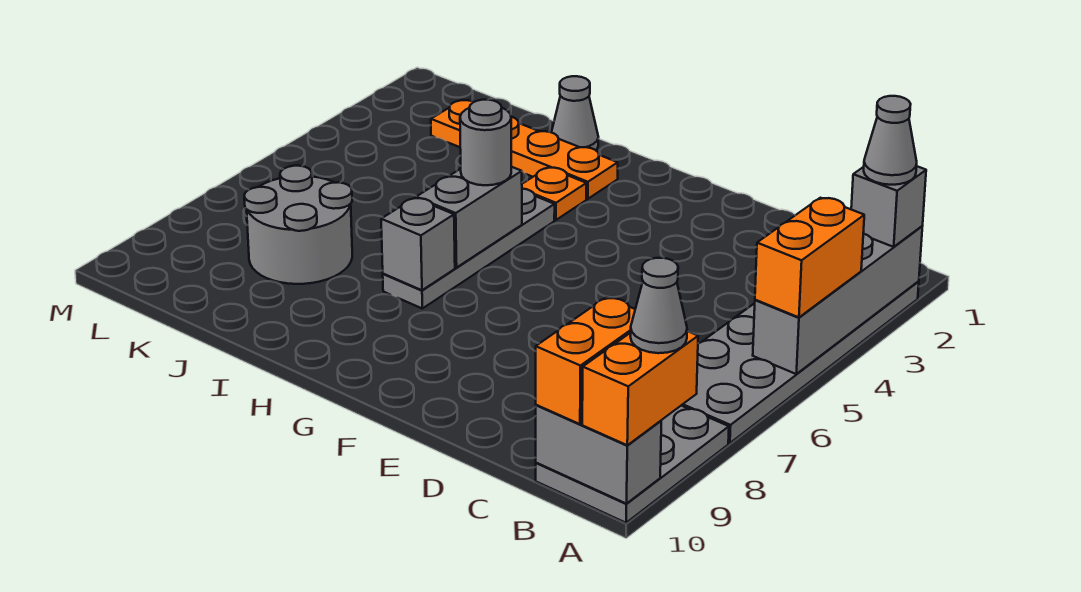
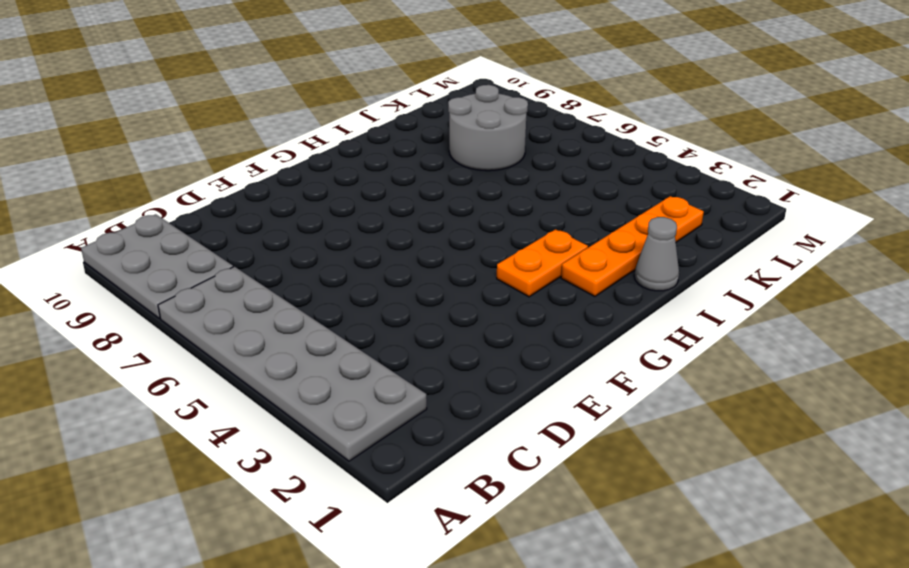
orange 1x2 plate [497,229,588,297] -> orange 1x1 plate [522,168,586,220]
none -> grey 1x4 plate [383,189,555,308]
none -> grey 1x4 brick [753,226,923,374]
none -> grey 1x2 brick [536,405,661,504]

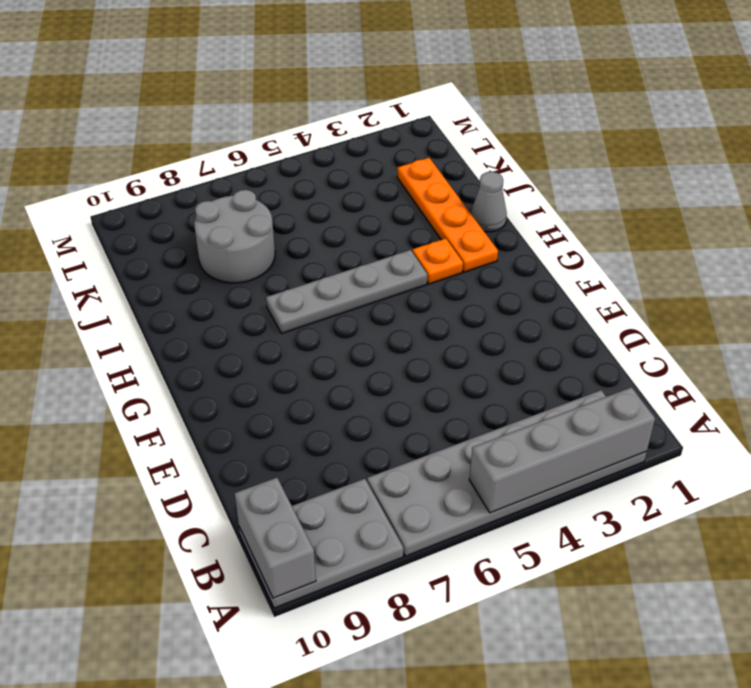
none -> grey 1x2 brick [416,167,522,268]
none -> grey 1x1 brick [381,198,455,290]
none -> grey 1x1 brick [851,166,926,247]

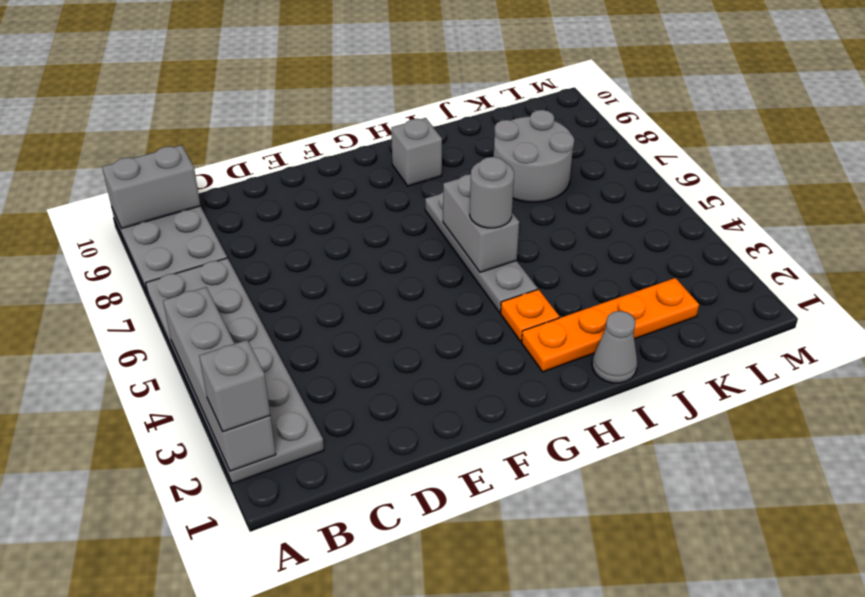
grey 1x1 brick [391,118,442,186] -> grey 1x1 brick moved to [381,198,455,290]
none -> orange 1x2 brick [755,198,864,317]
none -> orange 1x2 brick [582,331,698,445]
none -> orange 1x2 brick [536,297,635,424]

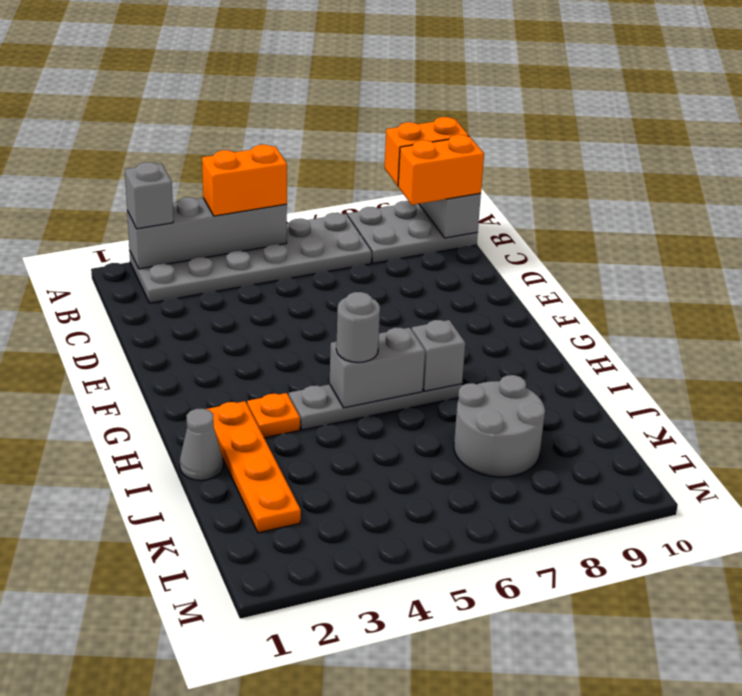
none -> grey 1x1 cone [864,96,917,185]
none -> grey 1x1 cone [630,258,687,353]

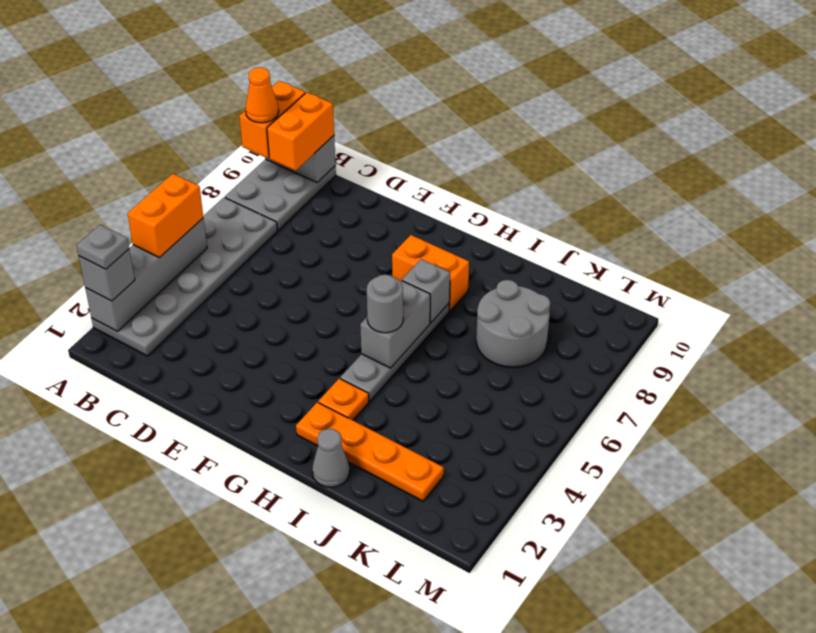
grey 1x1 plate [76,225,129,269] -> grey 1x1 cone [864,96,917,185]
orange 1x1 cone [245,67,279,123] -> grey 1x1 cone [630,258,687,353]
orange 1x2 brick [392,235,469,311] -> none

